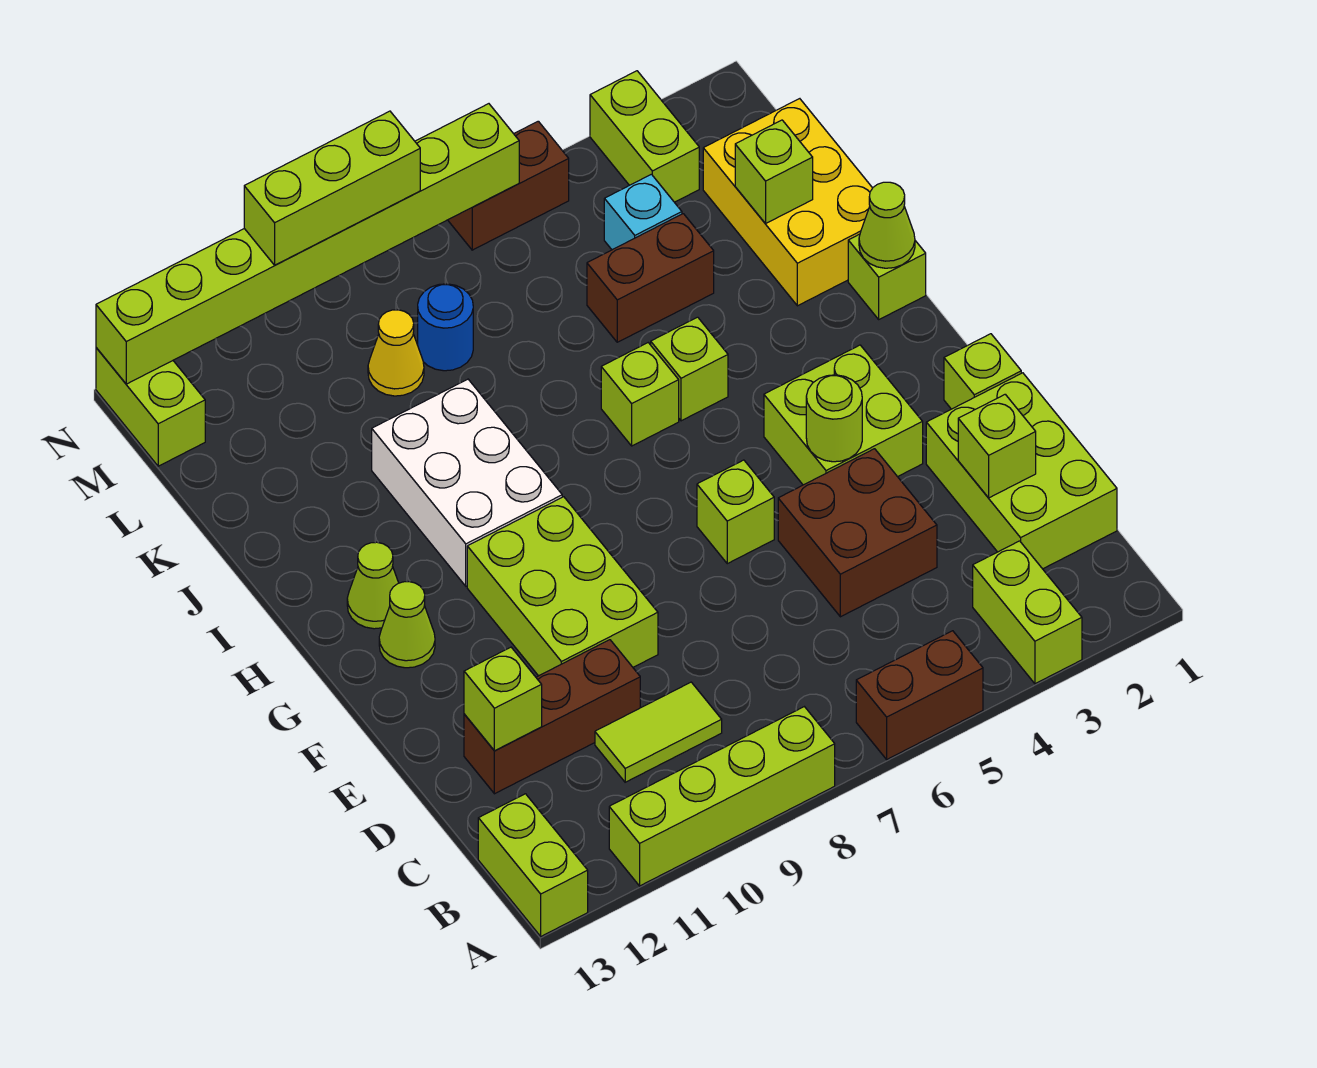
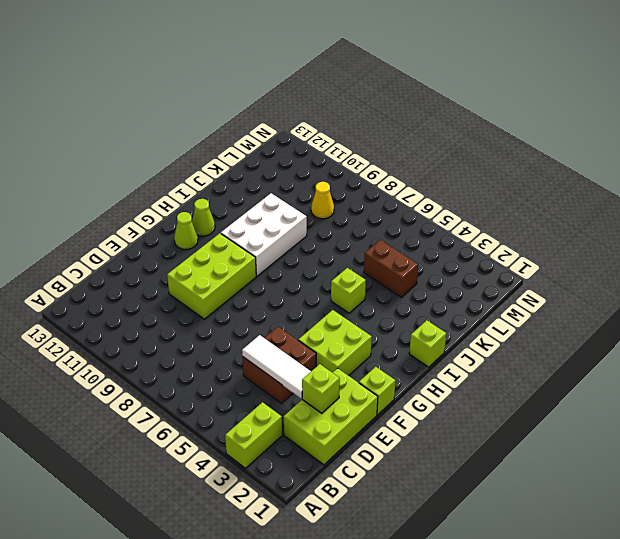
white 1x3 tile [242,335,311,398] -> none
none -> brown 1x2 brick [856,631,983,759]
none -> lime 1x4 brick [609,707,835,886]
none -> lime 1x2 brick [478,794,588,936]
none -> lime 1x2 tile [595,682,722,782]

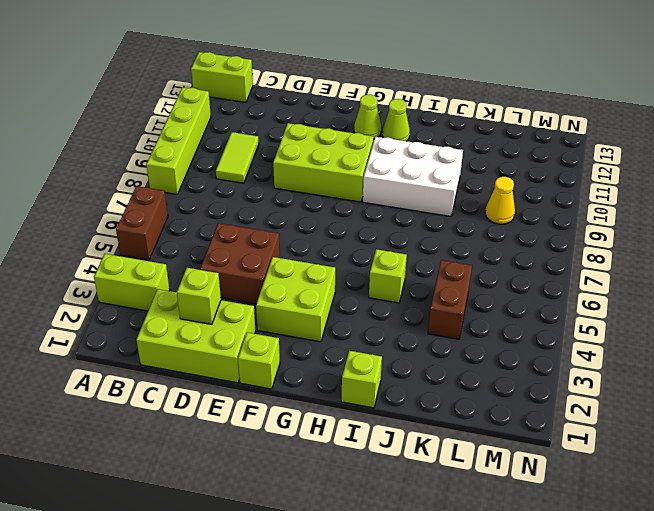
none -> brown 1x3 brick [464,640,640,794]
none -> lime 1x1 brick [697,460,774,564]
none -> lime 1x1 brick [601,343,679,446]
none -> yellow 2x3 brick [703,99,872,306]

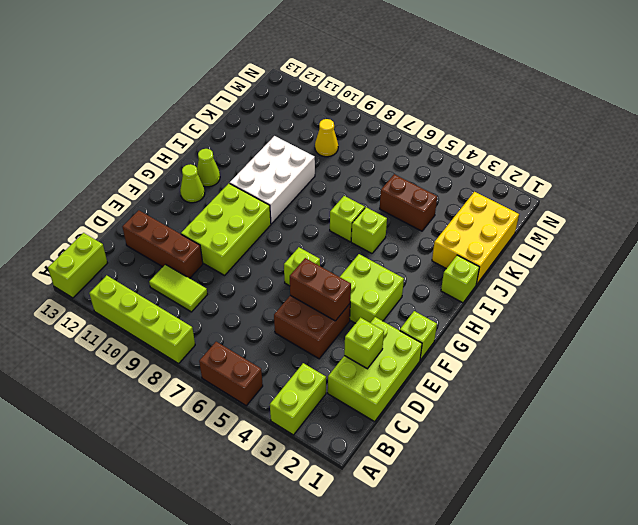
brown 1x2 brick [290,258,351,321] -> brown 1x2 brick moved to [448,121,569,250]
none -> cyan 1x1 brick [604,174,682,250]
none -> blue 1x1 round brick [418,284,473,371]
none -> lime 1x2 brick [590,71,699,202]
none -> lime 1x2 brick [96,348,205,466]

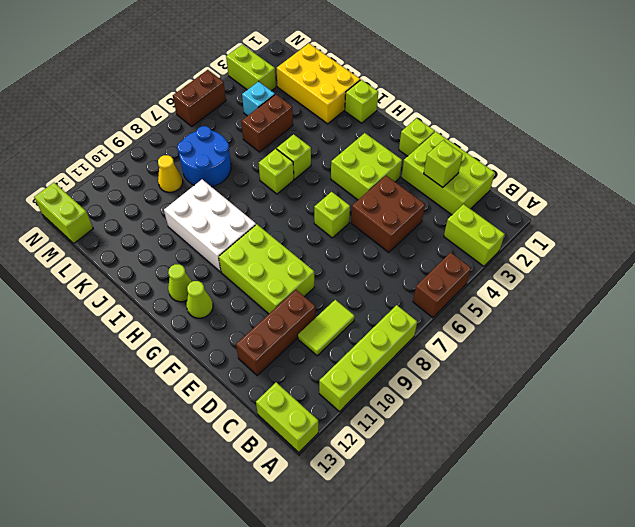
blue 2x2 round brick [177,126,231,187] -> blue 1x1 round brick [418,284,473,371]
none -> lime 1x1 brick [464,647,542,751]
none -> lime 1x1 round brick [806,375,862,462]
none -> lime 1x1 cone [859,182,915,268]
none -> lime 1x1 brick [735,120,813,224]

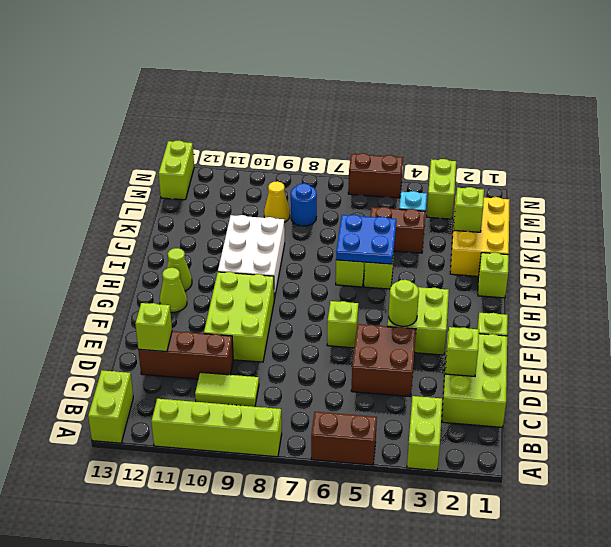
blue 2x2 plate [336,215,396,264] -> none
none -> lime 1x1 cone [859,182,915,268]
none -> lime 1x8 brick [96,104,519,384]
none -> lime 1x3 brick [244,111,420,265]

